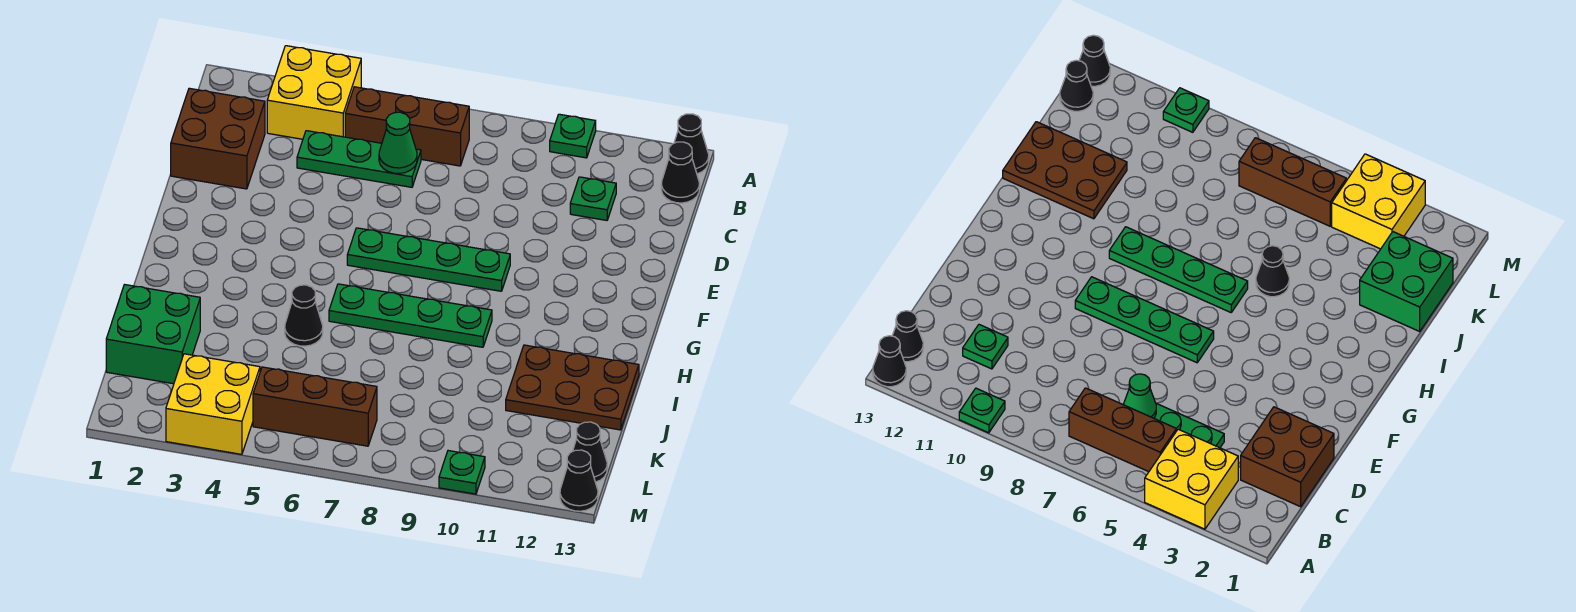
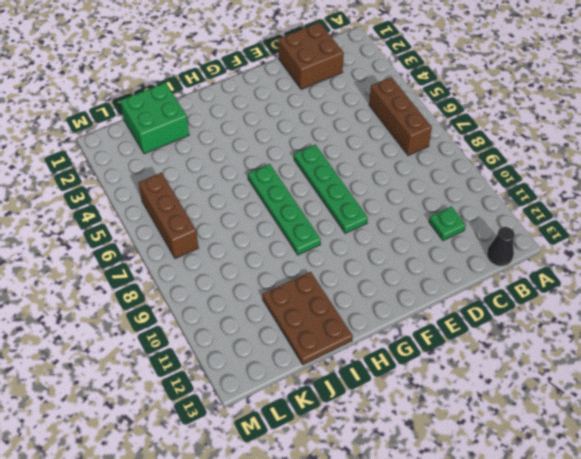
none -> yellow 2x2 brick [267,46,361,139]
none -> green 1x1 plate [550,114,596,158]
none -> black 1x1 cone [674,114,709,174]

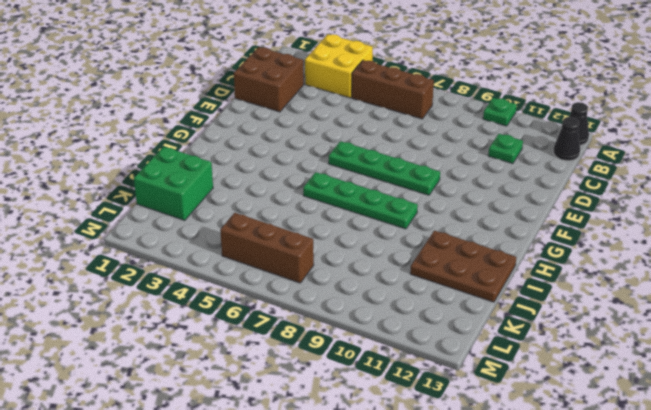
none -> green 1x3 plate [297,131,421,187]
none -> black 1x1 cone [285,285,323,346]
none -> yellow 2x2 brick [166,354,260,454]

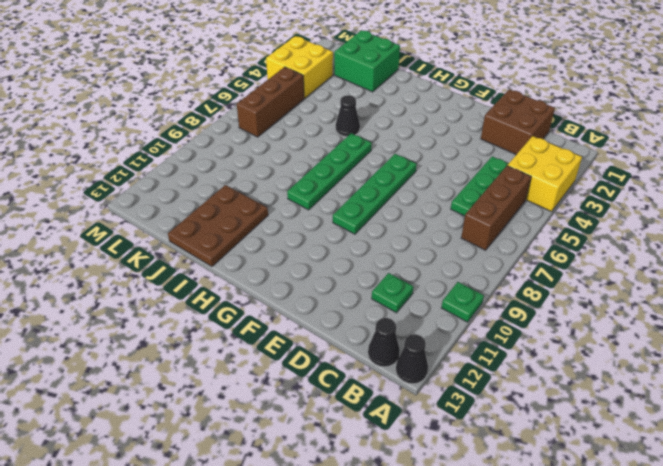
none -> black 1x1 cone [573,422,607,482]
none -> green 1x1 plate [439,451,485,494]
none -> black 1x1 cone [560,450,598,511]

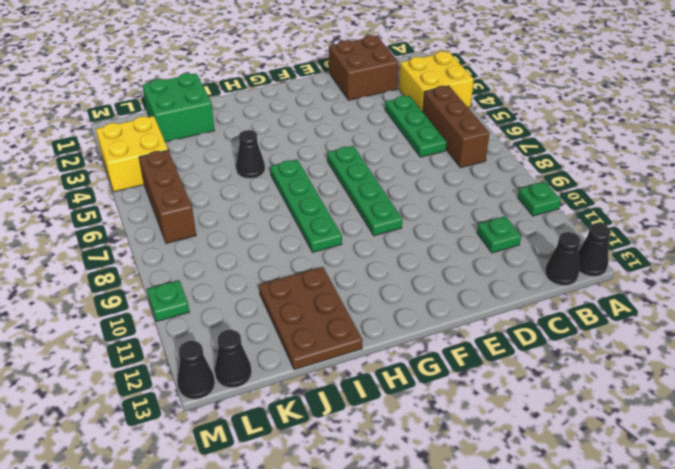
none -> green 1x1 cone [379,112,417,174]

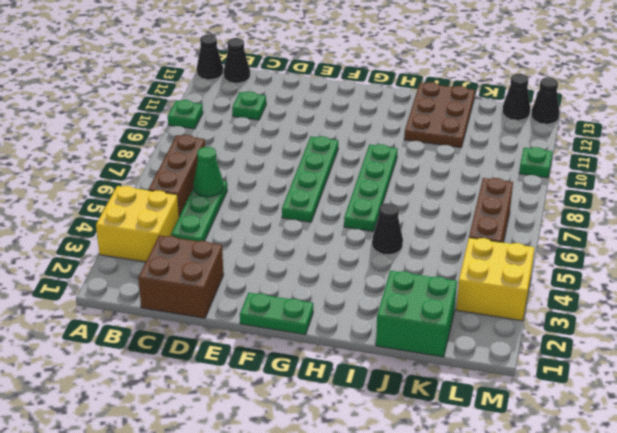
green 1x2 plate [240,293,313,335] -> none

